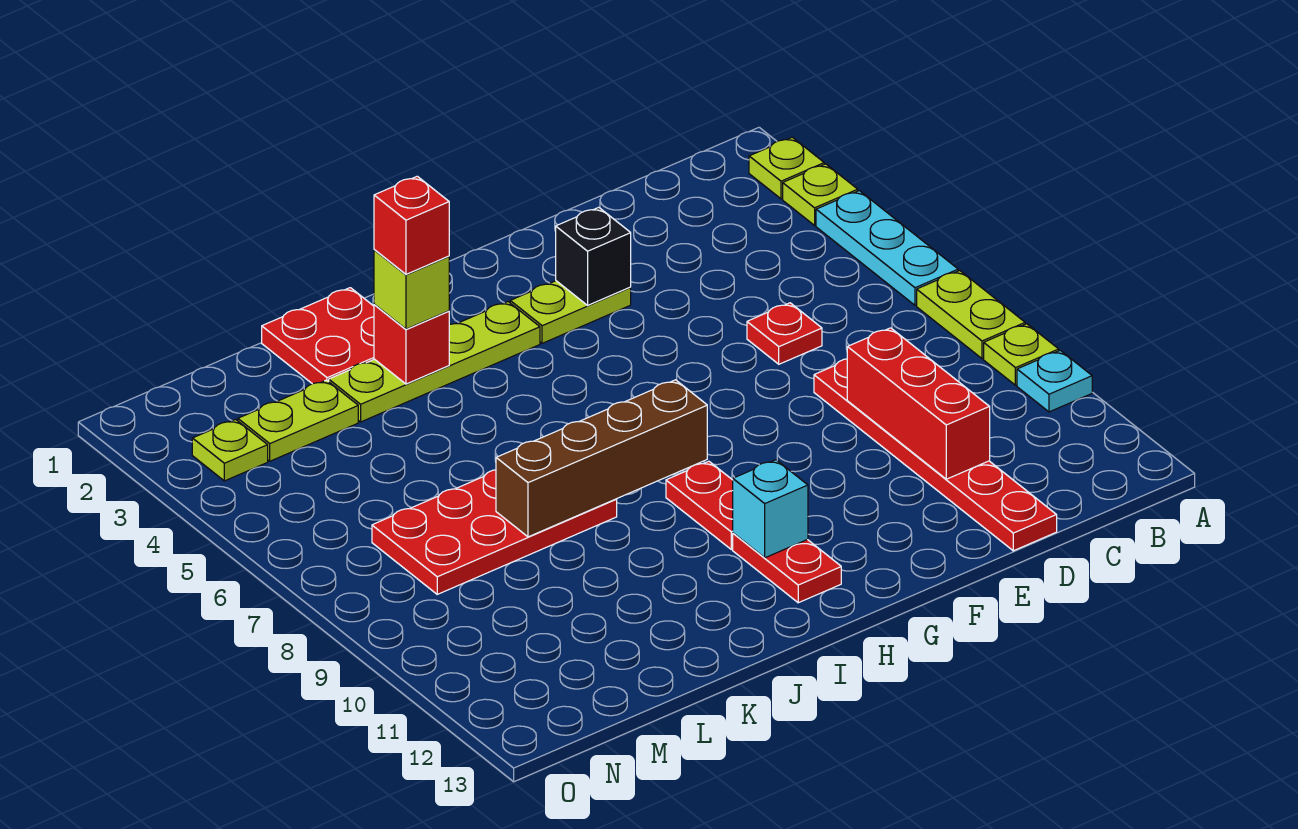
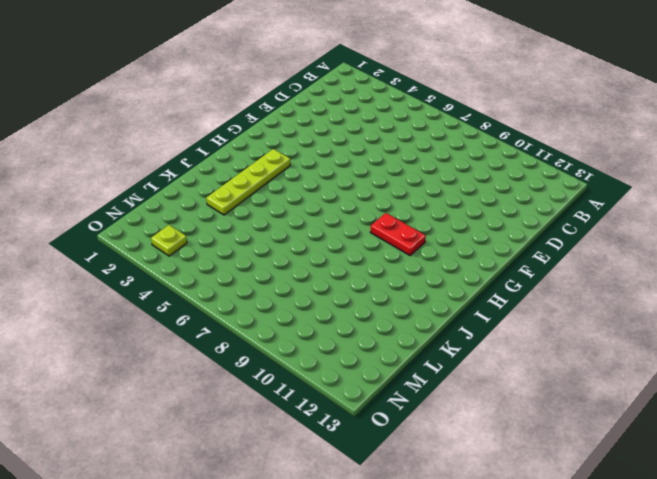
none -> lime 1x1 plate [749,137,824,199]
none -> lime 1x1 plate [783,164,858,225]
none -> cyan 1x3 plate [816,191,958,305]

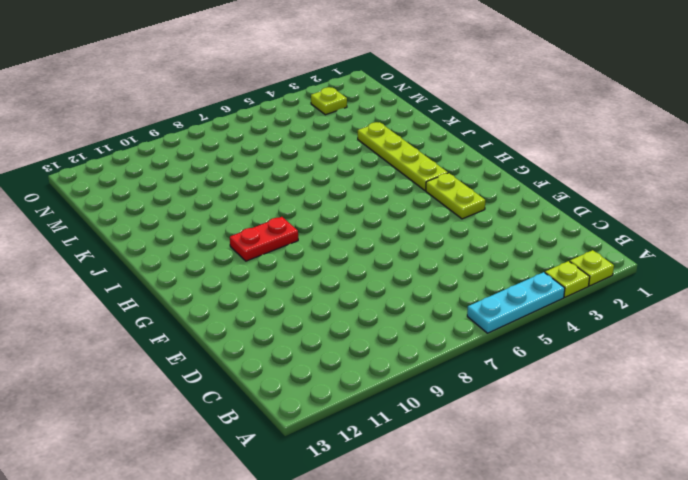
none -> lime 1x2 plate [917,271,1025,359]
none -> lime 1x1 plate [984,324,1059,385]
none -> cyan 1x1 plate [1017,350,1092,412]

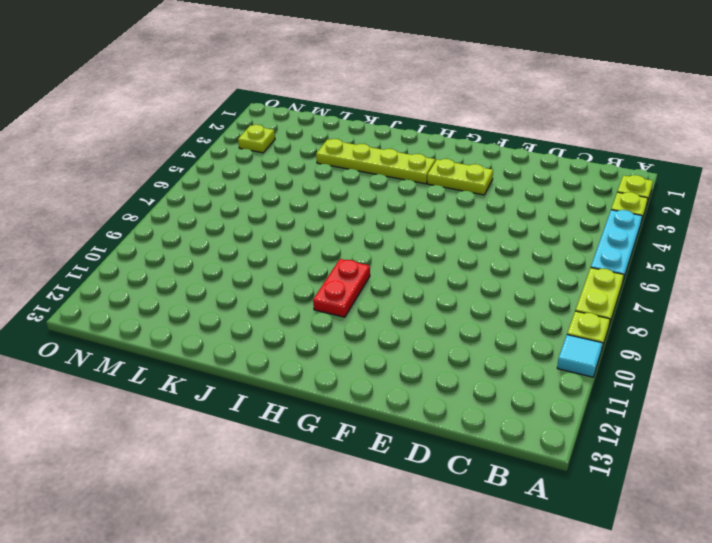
cyan 1x1 tile [557,335,602,377] -> cyan 1x1 plate [1017,350,1092,412]
none -> red 1x1 plate [747,303,822,364]
none -> red 1x6 plate [814,359,1057,551]
none -> red 1x2 plate [733,533,841,603]

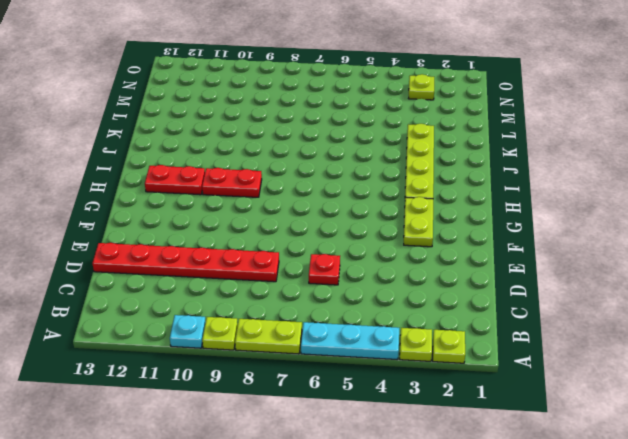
none -> red 2x2 plate [262,288,374,384]
none -> red 2x4 plate [372,470,617,594]
none -> lime 1x2 plate [238,380,358,461]

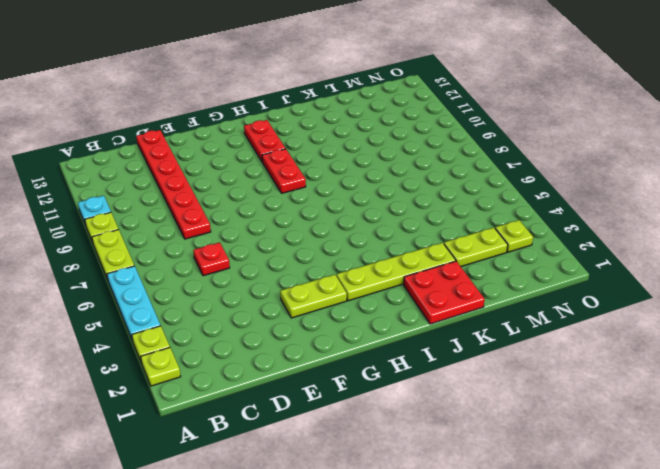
none -> red 2x4 plate [372,470,617,594]
none -> red 1x3 brick [847,328,990,479]
none -> black 1x1 brick [556,207,631,305]

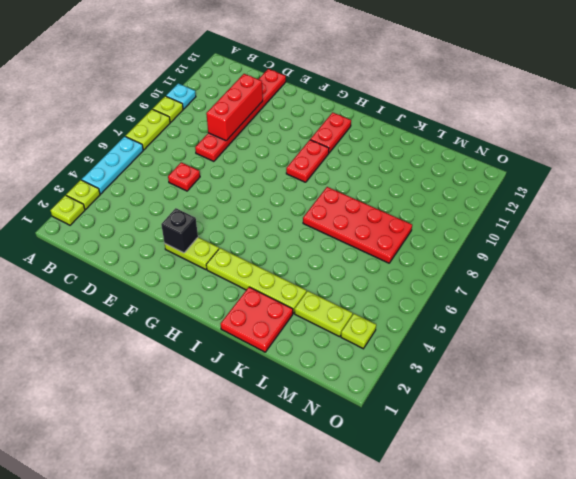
none -> brown 1x4 brick [496,380,707,537]
none -> cyan 1x1 brick [733,460,808,558]
none -> red 1x1 brick [374,304,449,384]

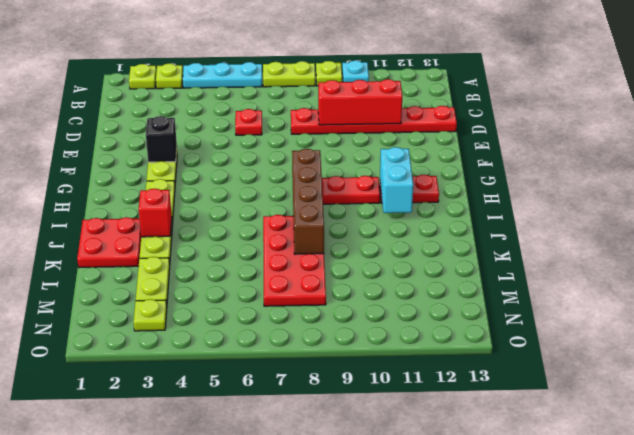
cyan 1x2 brick [380,147,413,213] -> cyan 1x1 brick [733,460,808,558]
none -> lime 1x1 brick [374,250,449,329]
none -> red 1x1 brick [374,176,449,274]

